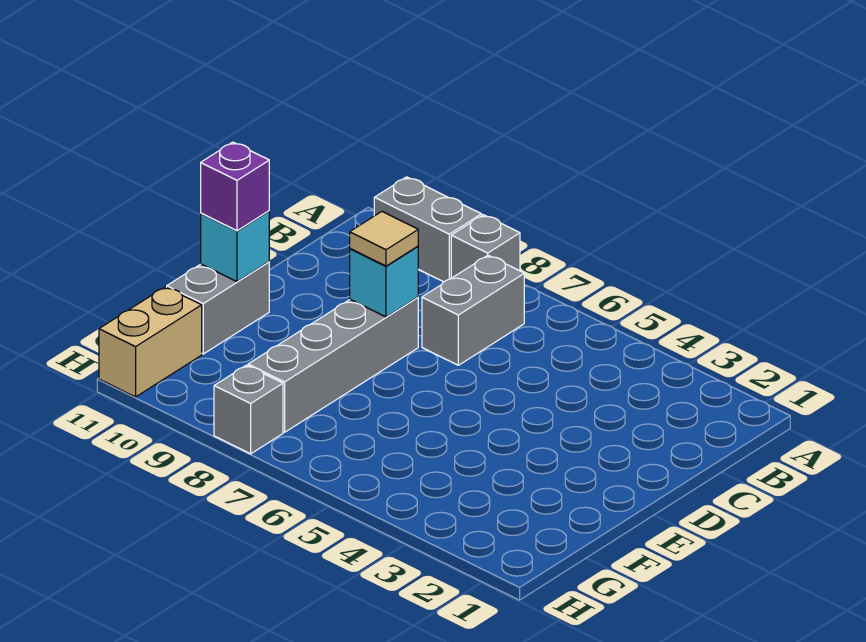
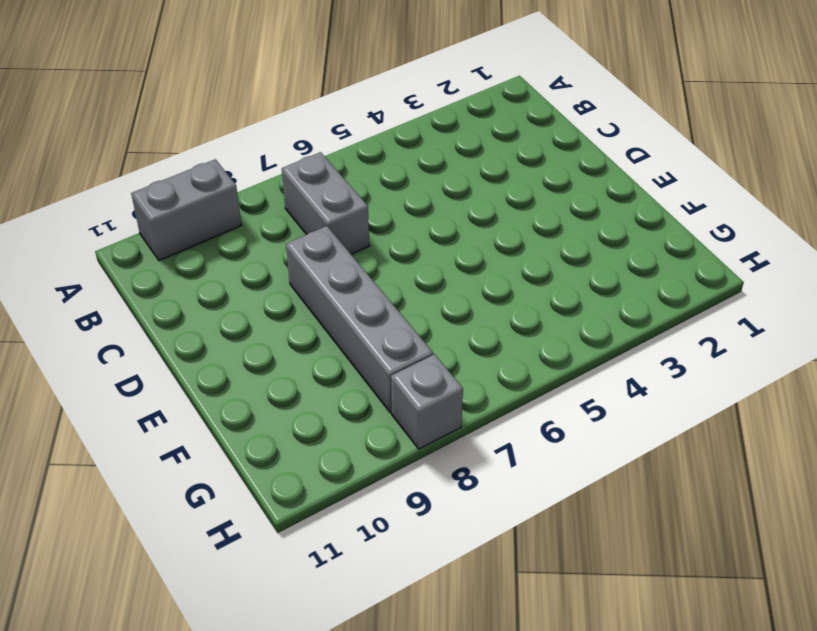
none -> grey 1x1 brick [451,215,520,278]
none -> grey 1x2 brick [167,262,269,354]

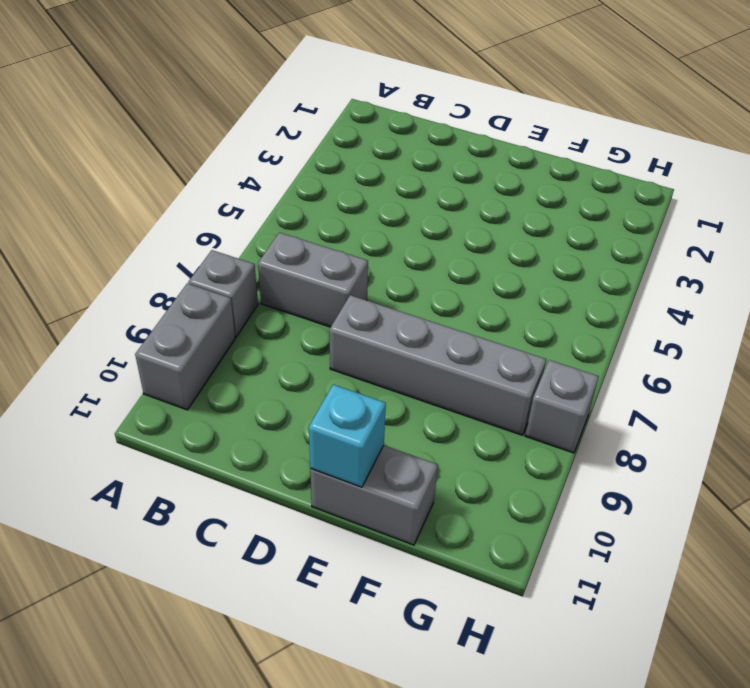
none -> tan 1x2 brick [99,287,202,397]
none -> cyan 1x1 brick [350,246,418,317]

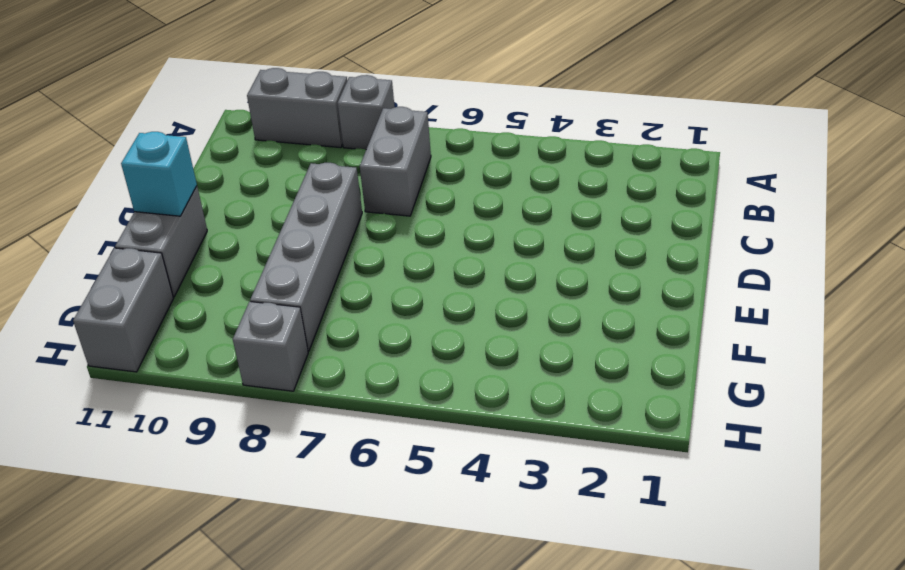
grey 1x2 brick [73,248,173,372] -> tan 1x2 brick [99,287,202,397]
none -> cyan 1x1 brick [350,246,418,317]
none -> tan 1x1 tile [350,212,418,266]

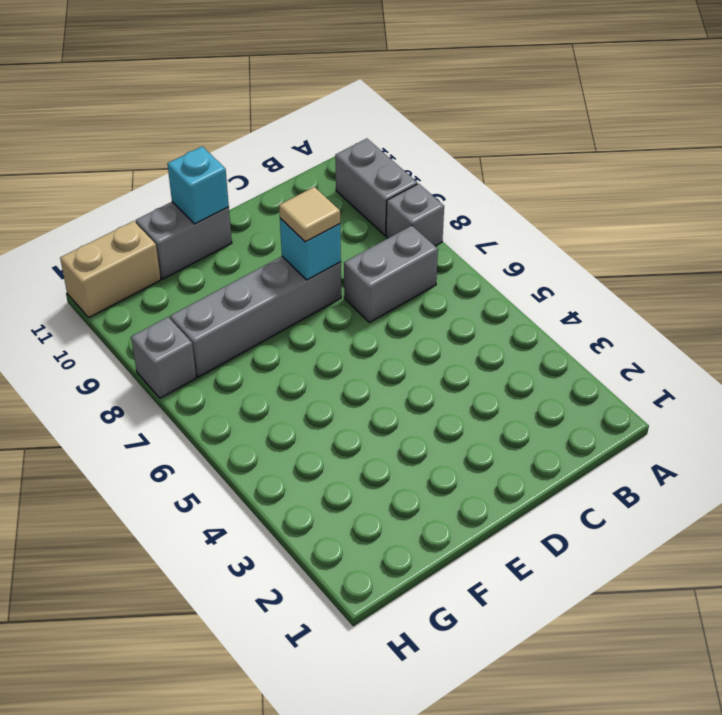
none -> purple 1x1 brick [201,142,269,231]

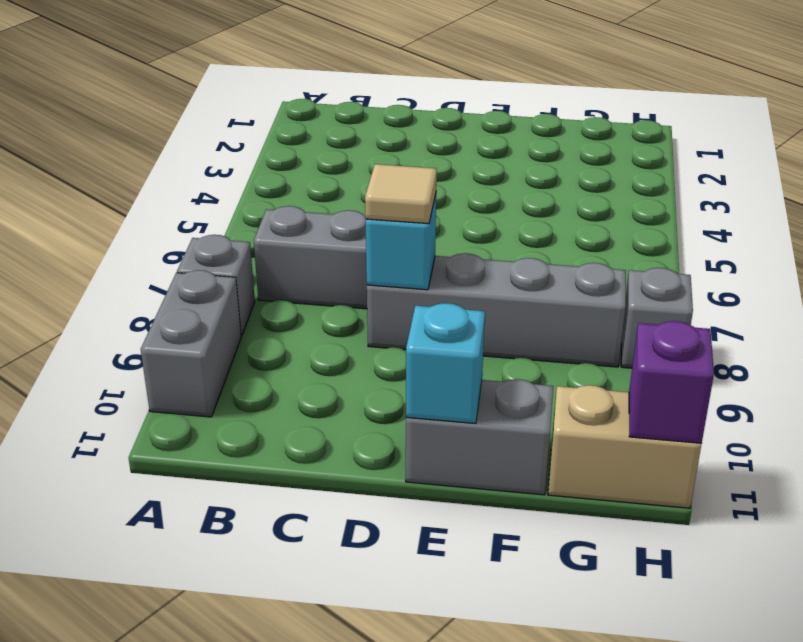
purple 1x1 brick [629,321,714,443] -> purple 1x1 brick moved to [201,142,269,231]

